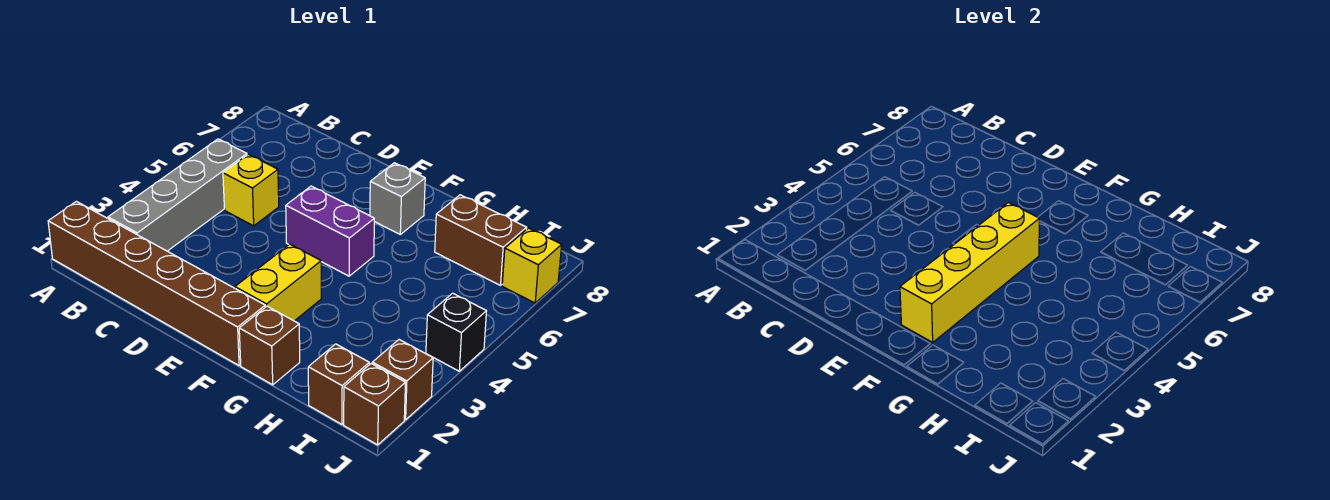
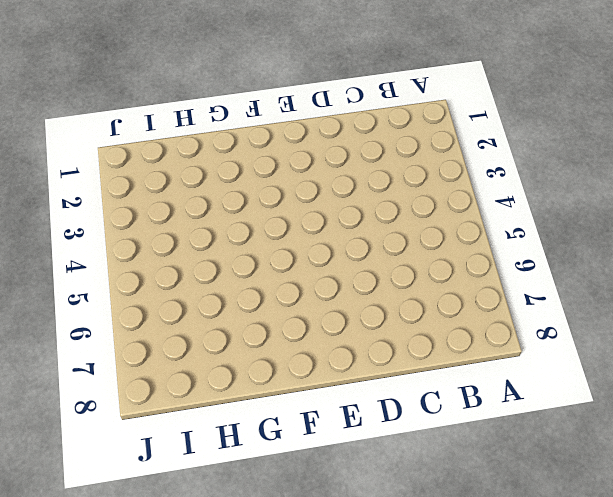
none -> brown 1x6 brick [48,201,265,365]
none -> grey 1x4 brick [108,139,247,251]
none -> yellow 1x1 brick [223,154,279,226]

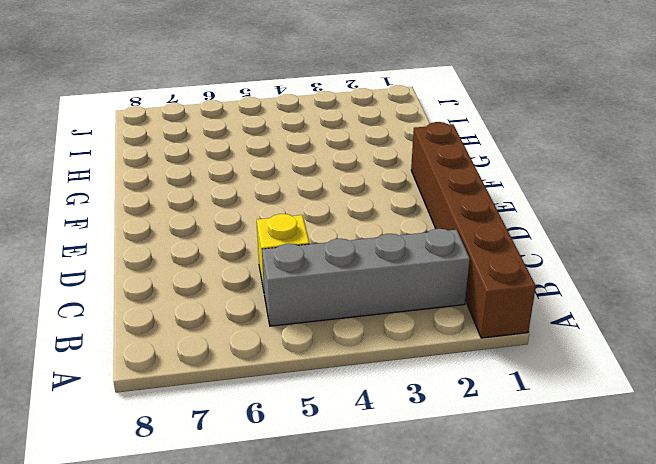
none -> purple 1x2 brick [286,186,374,276]
none -> yellow 1x2 brick [235,244,321,321]
none -> grey 1x1 brick [370,163,425,234]

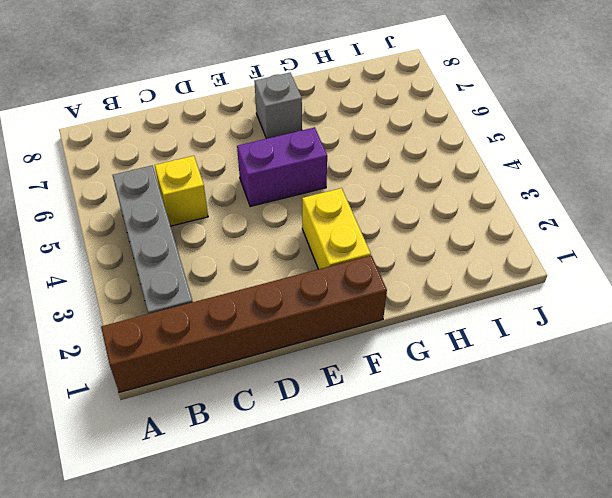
none -> brown 1x1 brick [239,306,300,385]
none -> brown 1x2 brick [435,195,527,285]
none -> brown 1x1 brick [308,344,369,424]

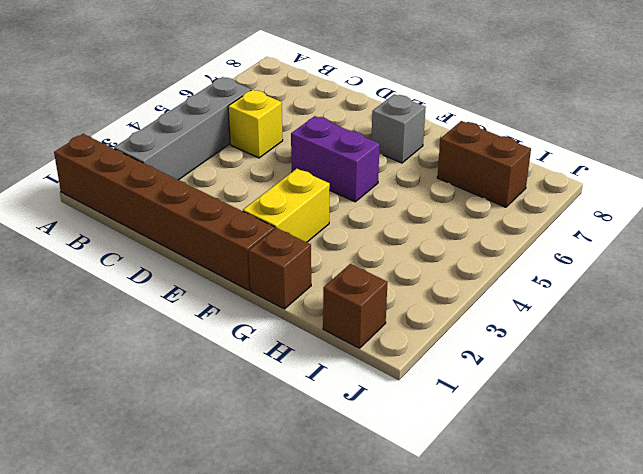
none -> brown 1x1 brick [344,364,405,445]
none -> brown 1x1 brick [372,340,433,420]
none -> black 1x1 brick [426,293,486,371]

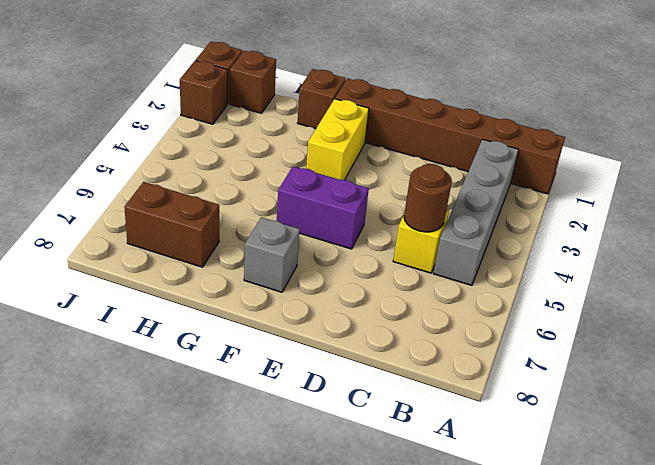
brown 1x1 round brick [404,164,452,232] -> none
none -> black 1x1 brick [426,293,486,371]
none -> yellow 1x1 brick [502,228,562,303]
none -> yellow 1x4 brick [900,202,1039,342]

